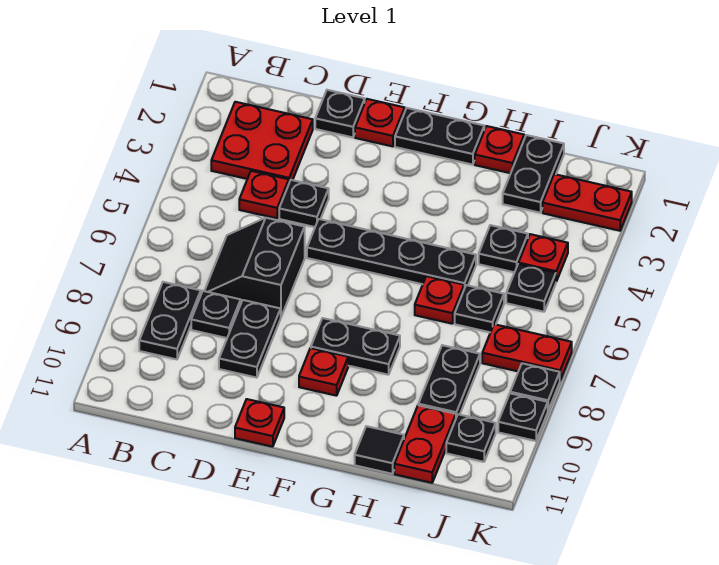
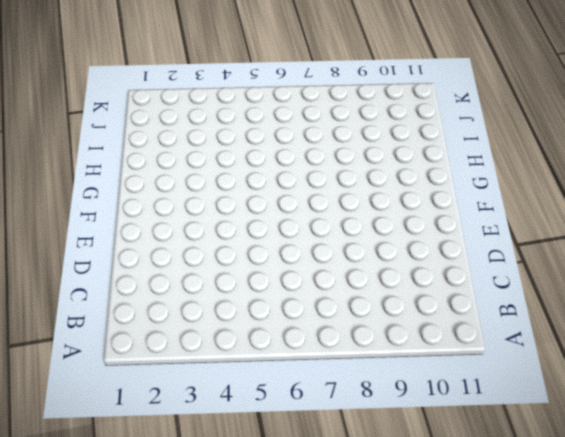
none -> red 2x2 plate [211,102,313,182]
none -> black 1x2 plate [139,282,201,359]
none -> red 1x1 plate [239,171,289,218]

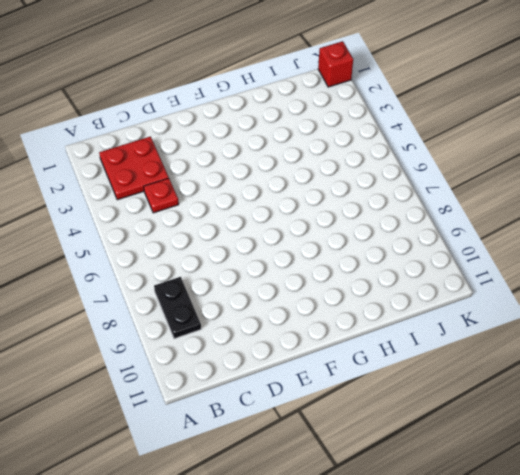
red 1x1 brick [318,41,353,87] -> none
none -> black 2x2 slope [205,218,305,317]
none -> black 1x1 plate [191,291,241,338]
none -> black 1x1 plate [315,90,365,137]

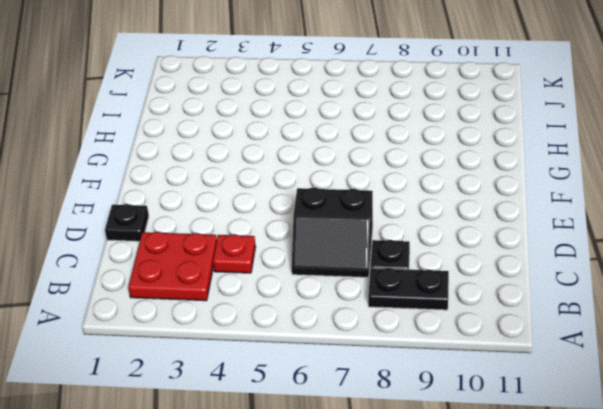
none -> black 1x1 plate [279,180,329,227]
none -> black 1x2 plate [219,300,281,378]
none -> red 1x1 plate [355,99,405,146]

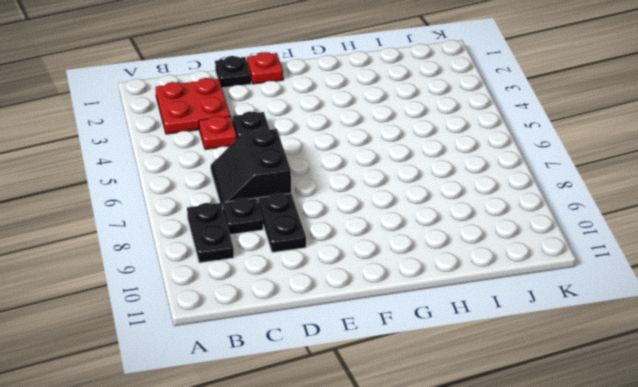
none -> black 1x4 plate [307,219,476,289]
none -> red 1x1 plate [235,399,284,447]
none -> black 1x2 plate [395,108,484,165]

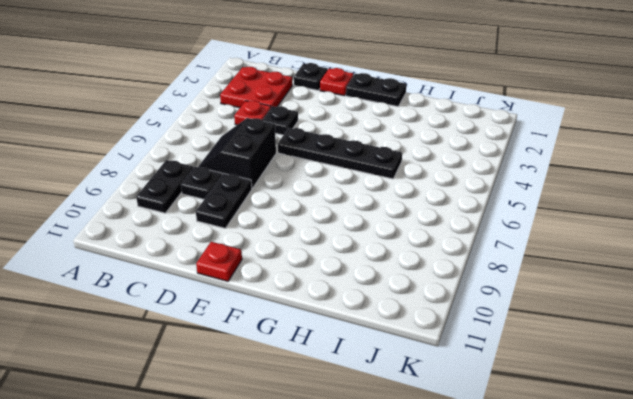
none -> black 1x2 plate [311,318,400,375]
none -> red 1x1 plate [299,348,348,396]
none -> red 1x1 plate [475,126,524,173]

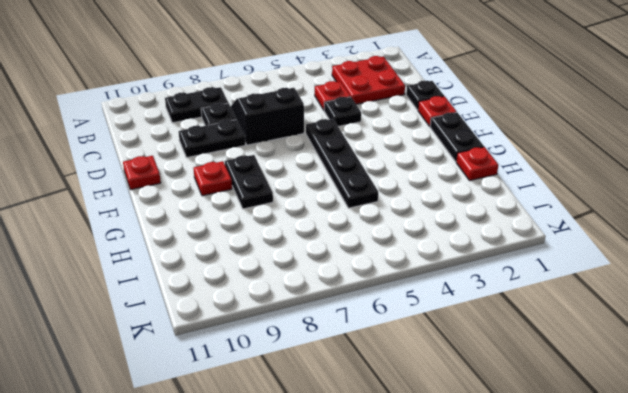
none -> red 1x1 plate [415,276,464,324]
none -> black 1x1 tile [355,426,404,474]
none -> black 1x2 plate [503,135,564,213]

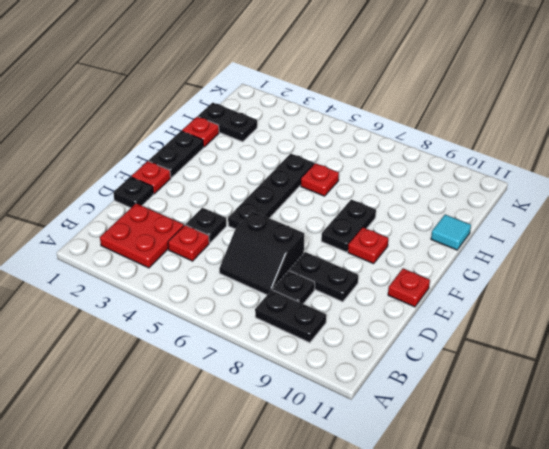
cyan 1x1 tile [431,215,471,250] -> black 1x1 tile [355,426,404,474]
none -> black 1x1 plate [479,225,528,272]
none -> black 1x1 plate [455,285,504,332]
none -> black 1x2 plate [418,345,480,417]

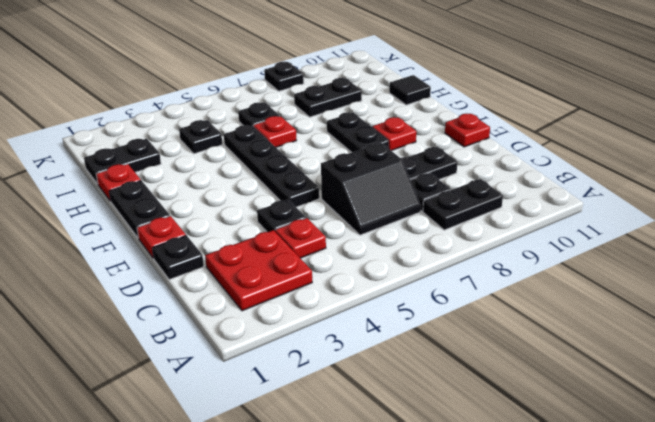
none -> red 1x2 plate [394,405,456,483]
none -> red 1x2 plate [543,174,632,231]
none -> red 1x1 plate [518,234,568,281]

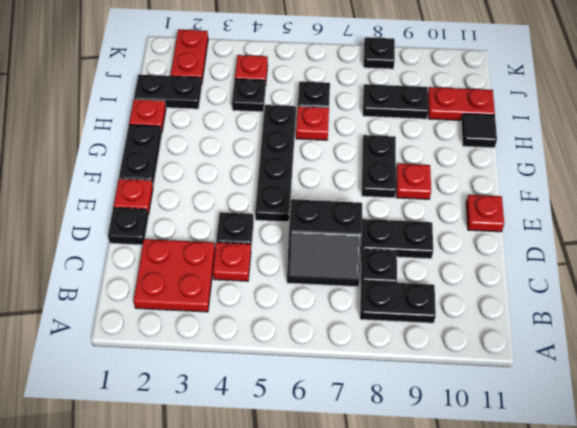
none -> black 1x1 plate [506,264,556,312]
none -> red 1x2 plate [482,324,572,380]
none -> black 1x1 plate [446,414,496,462]

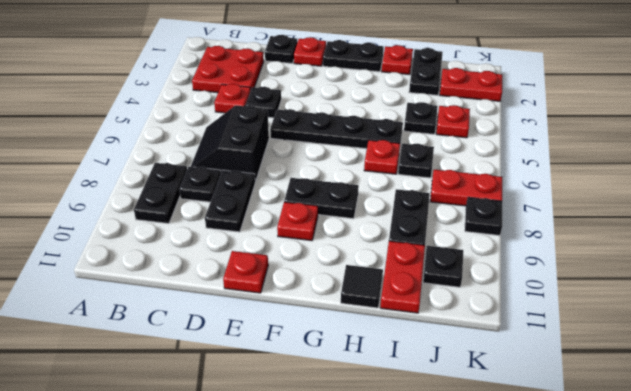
none -> black 1x1 plate [506,264,556,312]
none -> black 1x1 plate [498,393,548,441]

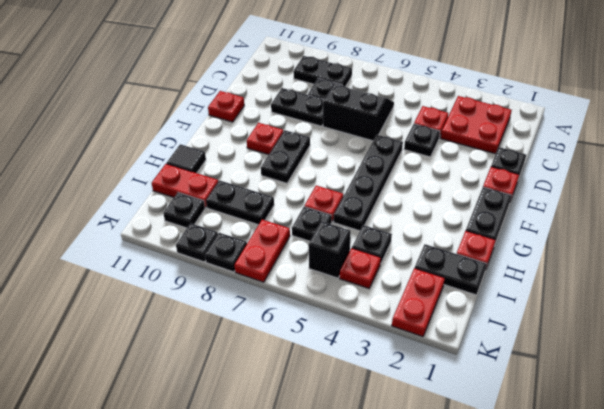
black 1x1 brick [309,221,351,278] -> black 1x1 plate [506,264,556,312]

